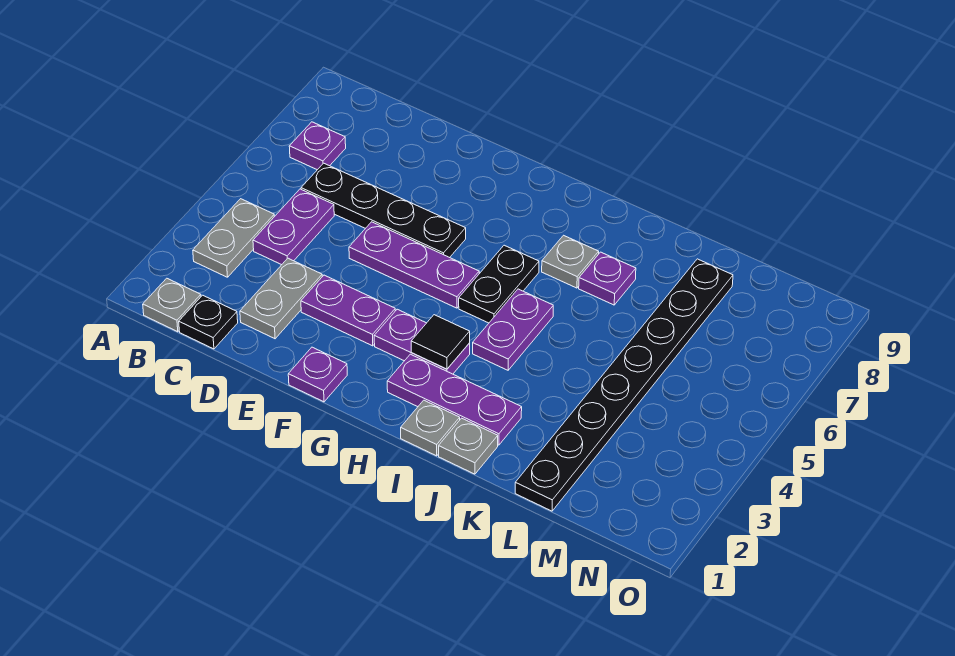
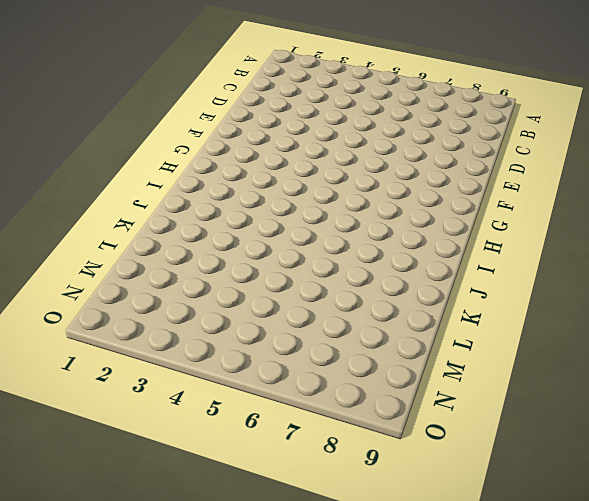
none -> grey 1x1 plate [143,278,201,332]
none -> grey 1x2 plate [193,199,274,277]
none -> purple 1x1 plate [289,122,346,170]

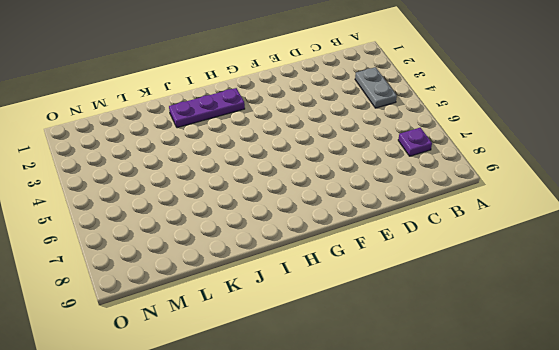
none -> grey 1x1 plate [143,278,201,332]
none -> black 1x1 plate [179,295,238,349]
none -> purple 1x2 plate [253,189,334,265]

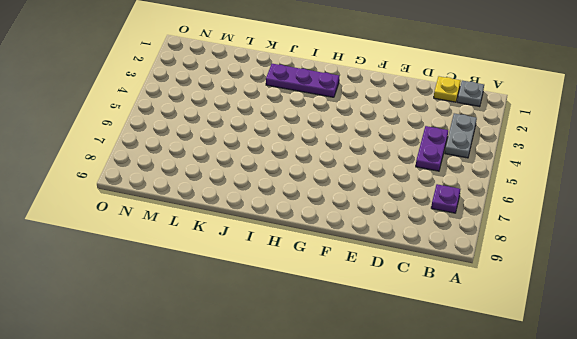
yellow 1x1 plate [434,76,461,102] -> black 1x1 plate [179,295,238,349]
none -> black 1x4 plate [301,163,466,258]
none -> grey 1x2 plate [240,258,322,339]
none -> purple 1x2 plate [301,275,395,346]

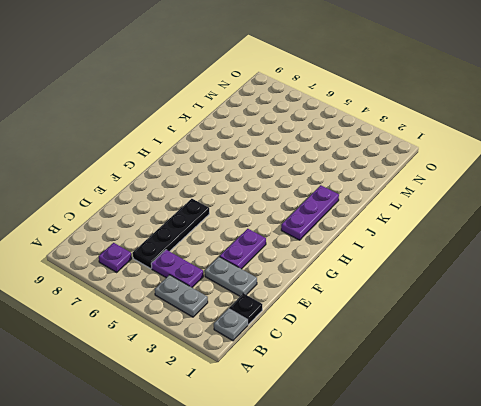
none -> purple 1x3 plate [349,222,479,308]
none -> purple 1x1 plate [288,347,347,402]
none -> purple 1x2 plate [374,309,470,374]

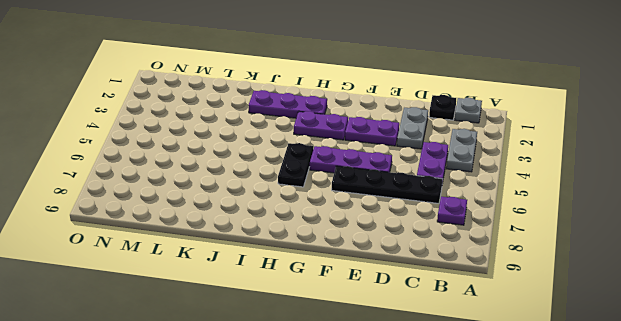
none -> purple 1x1 plate [288,347,347,402]
none -> grey 1x1 plate [401,400,460,456]
none -> purple 1x2 plate [473,289,553,370]

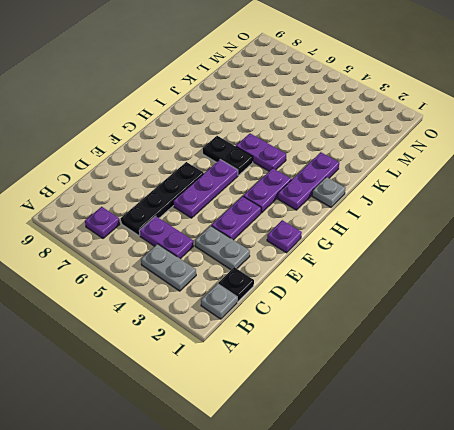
none -> grey 1x1 plate [542,235,599,288]
none -> grey 1x1 plate [439,418,498,474]
none -> purple 1x1 plate [579,252,636,305]

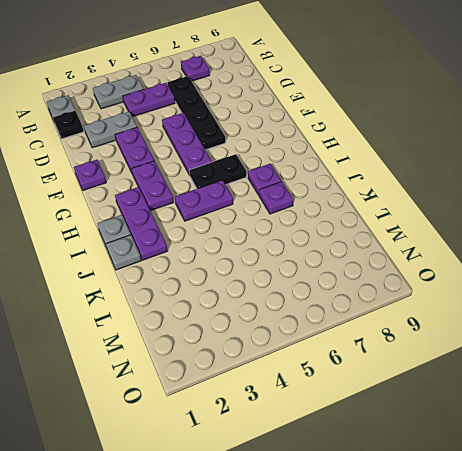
purple 1x1 plate [248,164,281,195] -> grey 1x1 plate [542,235,599,288]
none -> black 1x8 plate [515,259,733,511]
none -> black 1x1 tile [411,315,470,369]

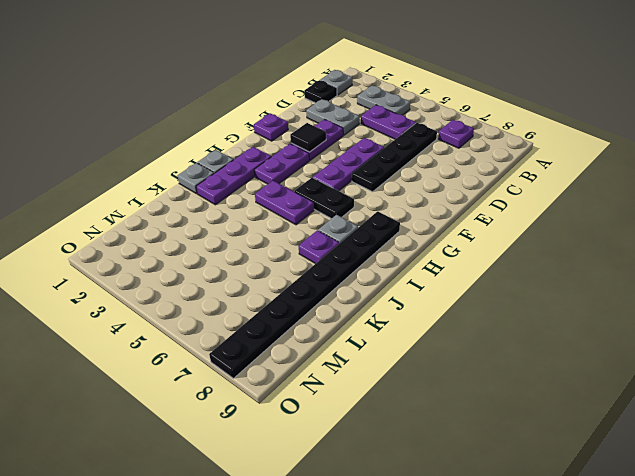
black 1x1 tile [290,123,326,152] -> black 1x1 tile moved to [411,315,470,369]
black 1x8 plate [209,211,400,378] -> black 1x8 plate turned to [515,259,733,511]

